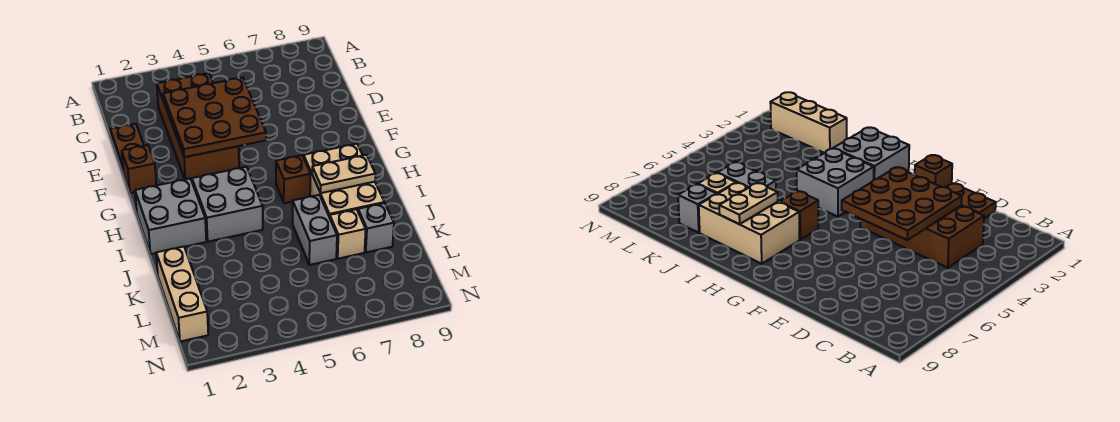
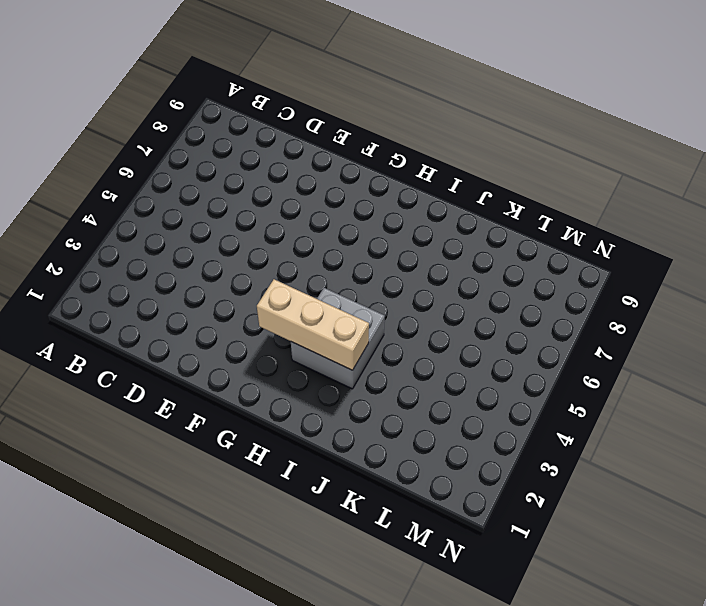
tan 1x3 brick [257,279,369,370] -> tan 1x3 brick moved to [156,247,208,342]
none -> brown 2x4 brick [157,73,239,180]
none -> brown 1x2 plate [110,124,144,171]
none -> brown 1x1 brick [122,145,156,193]

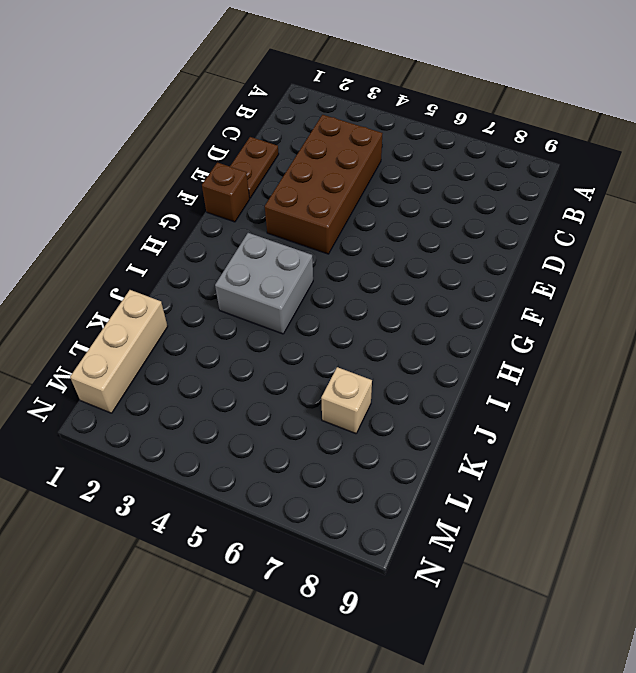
none -> grey 2x2 brick [135,179,206,254]
none -> brown 1x1 brick [276,155,310,203]
none -> tan 2x3 brick [304,144,384,217]

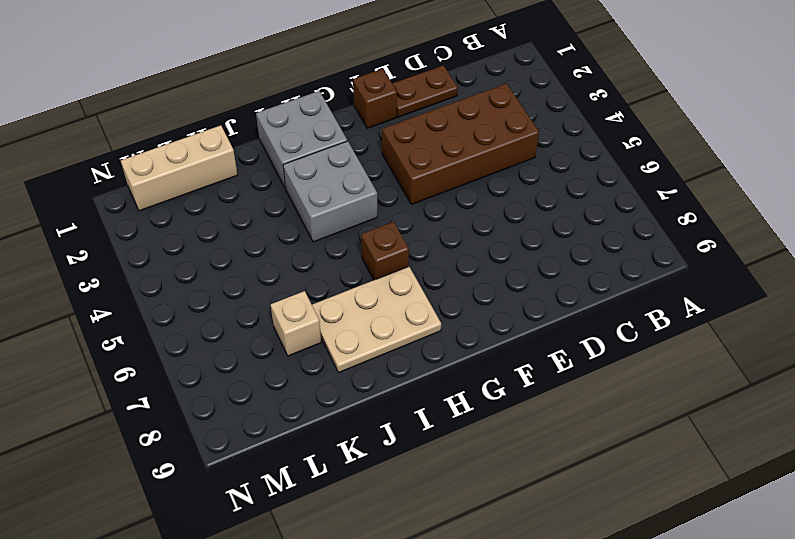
tan 2x3 plate [312,267,441,373] -> tan 2x3 brick [304,144,384,217]
none -> grey 1x2 brick [293,195,337,265]
none -> grey 1x1 brick [358,203,394,252]
none -> brown 3x3 plate [163,78,266,157]

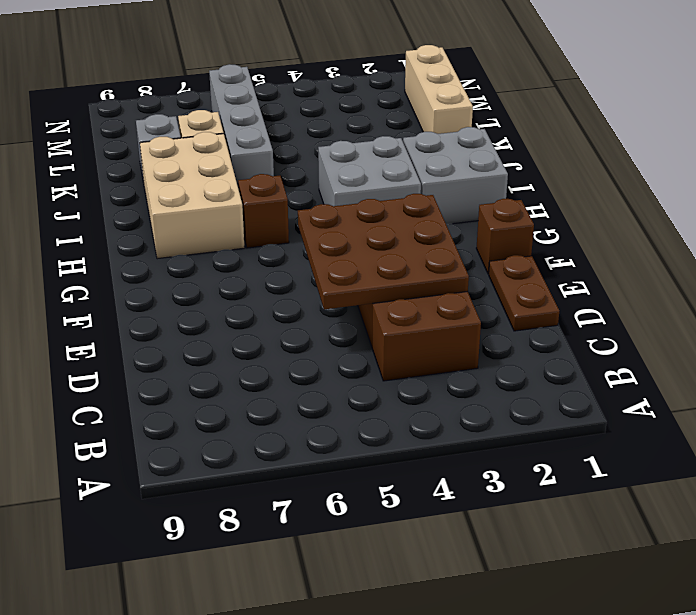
grey 1x4 brick [209,64,274,189] -> grey 1x2 brick [293,195,337,265]
none -> tan 1x2 plate [312,155,375,193]

